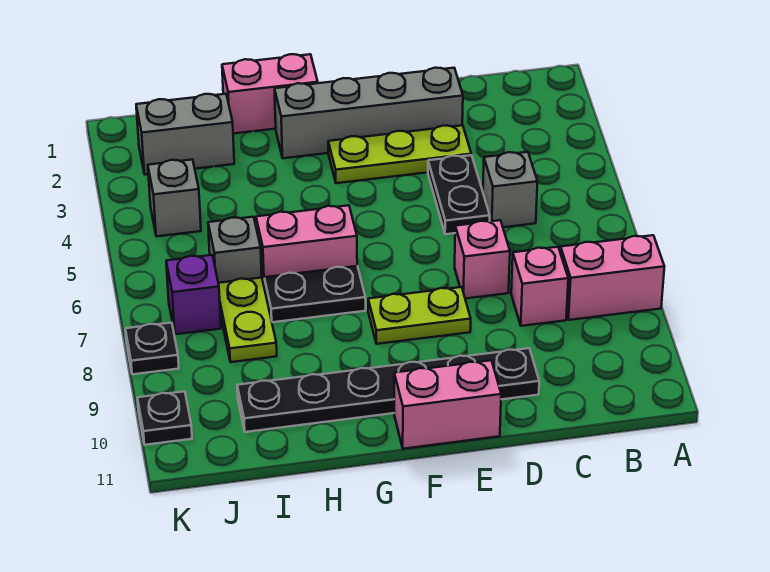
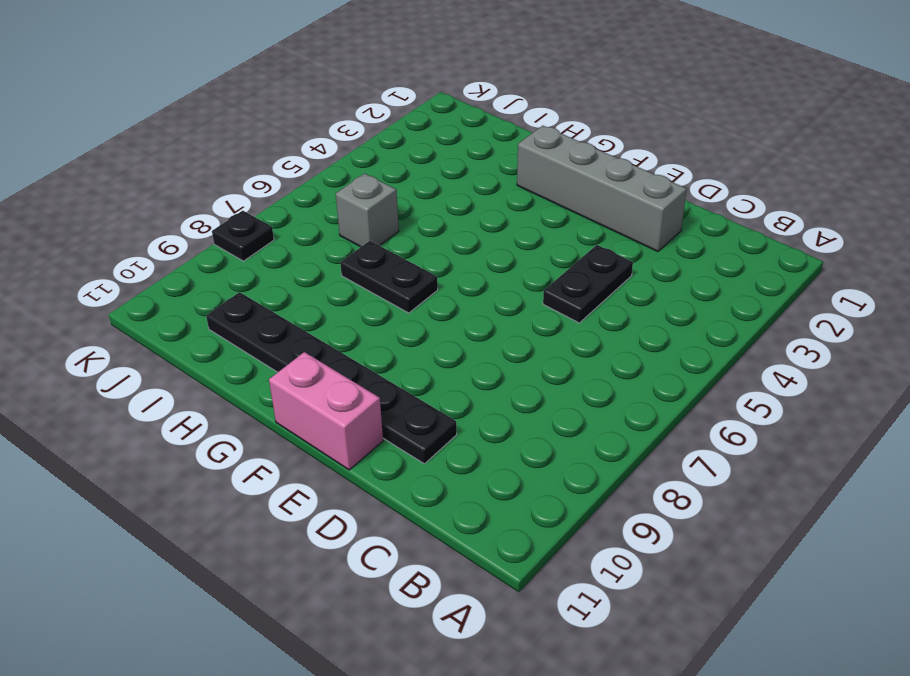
none -> pink 1x2 brick [560,235,664,320]
none -> grey 1x1 brick [483,152,538,227]
none -> pink 1x1 brick [511,247,568,326]

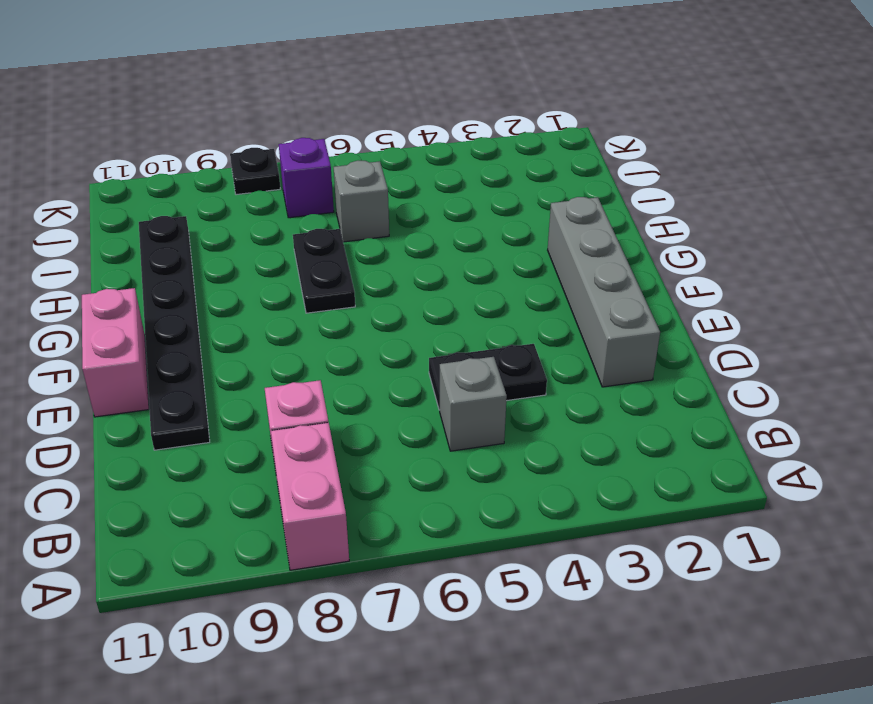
none -> lime 1x3 plate [328,125,471,183]
none -> pink 1x1 brick [455,220,510,299]
none -> lime 1x2 plate [368,287,471,344]

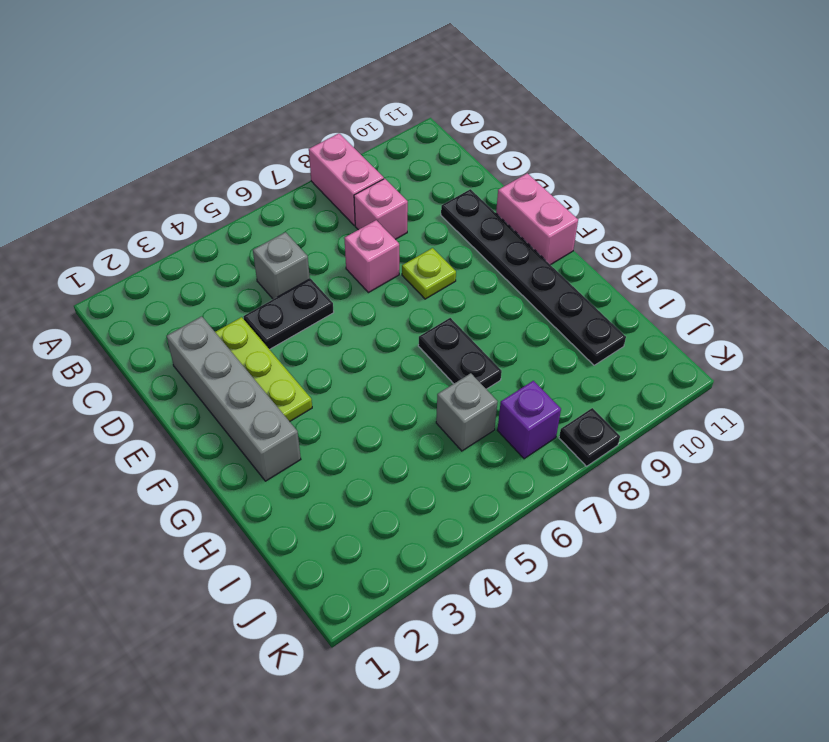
lime 1x1 plate [402,248,456,299] -> lime 1x2 plate [368,287,471,344]
none -> pink 1x2 brick [222,54,318,134]
none -> pink 1x2 brick [256,205,357,289]
none -> grey 1x2 brick [136,94,234,174]

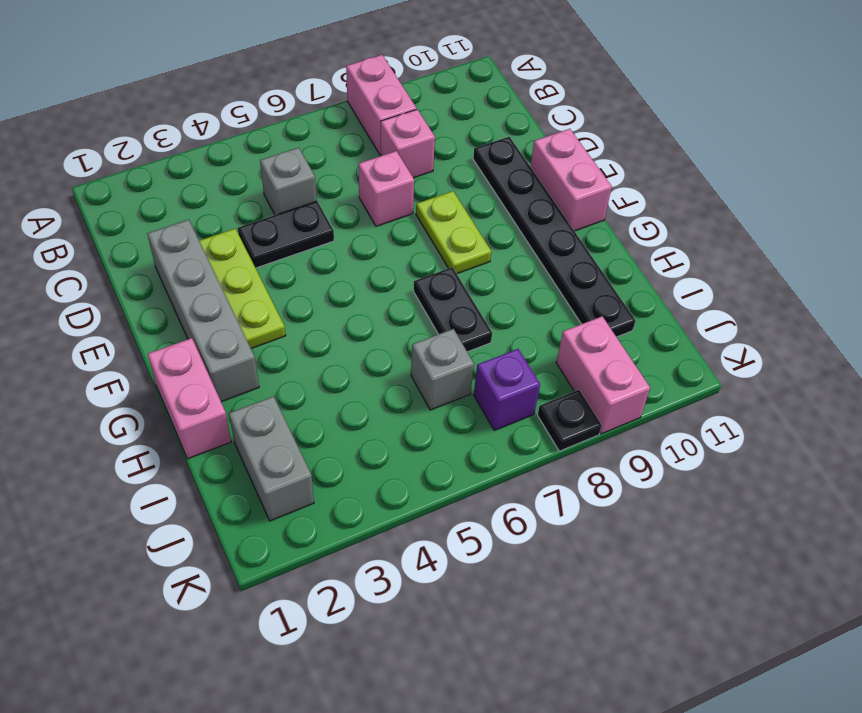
pink 1x2 brick [556,316,650,434] -> pink 1x2 brick moved to [256,205,357,289]
none -> lime 1x2 plate [218,278,277,362]
none -> grey 1x1 brick [148,160,201,236]
none -> black 1x1 plate [138,391,192,445]

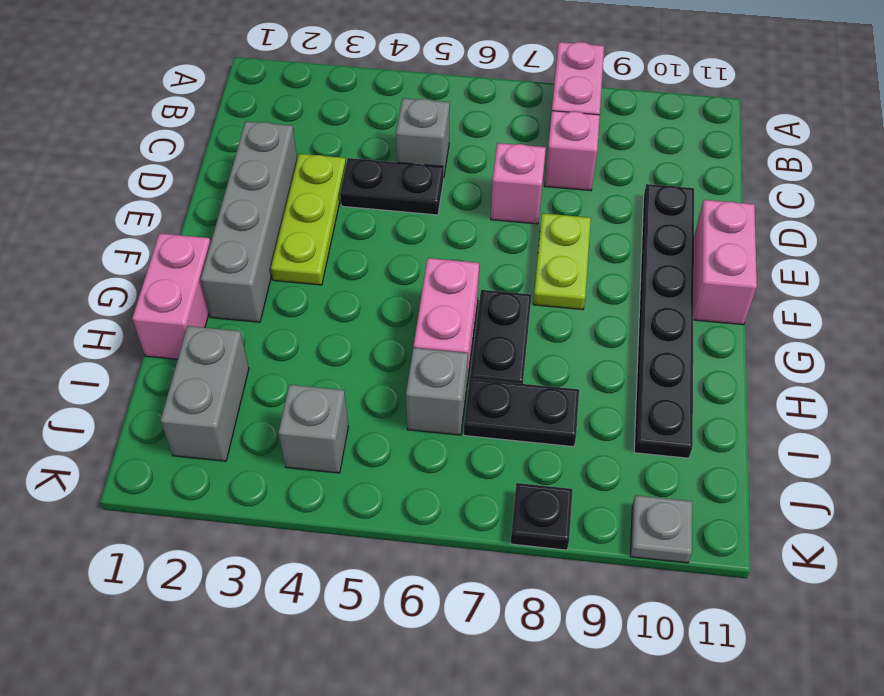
black 1x2 plate [464,379,579,447] -> lime 1x2 plate [218,278,277,362]
grey 1x1 plate [630,495,692,563] -> black 1x1 plate [138,391,192,445]
none -> purple 1x1 brick [166,255,221,334]

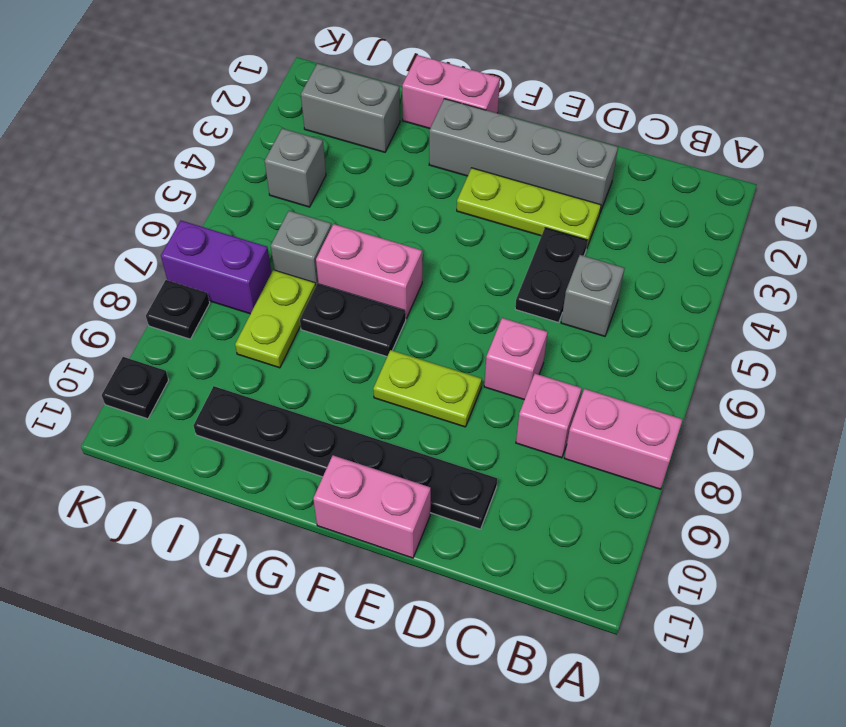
purple 1x2 brick [161,221,272,314] -> purple 1x1 brick [166,255,221,334]

